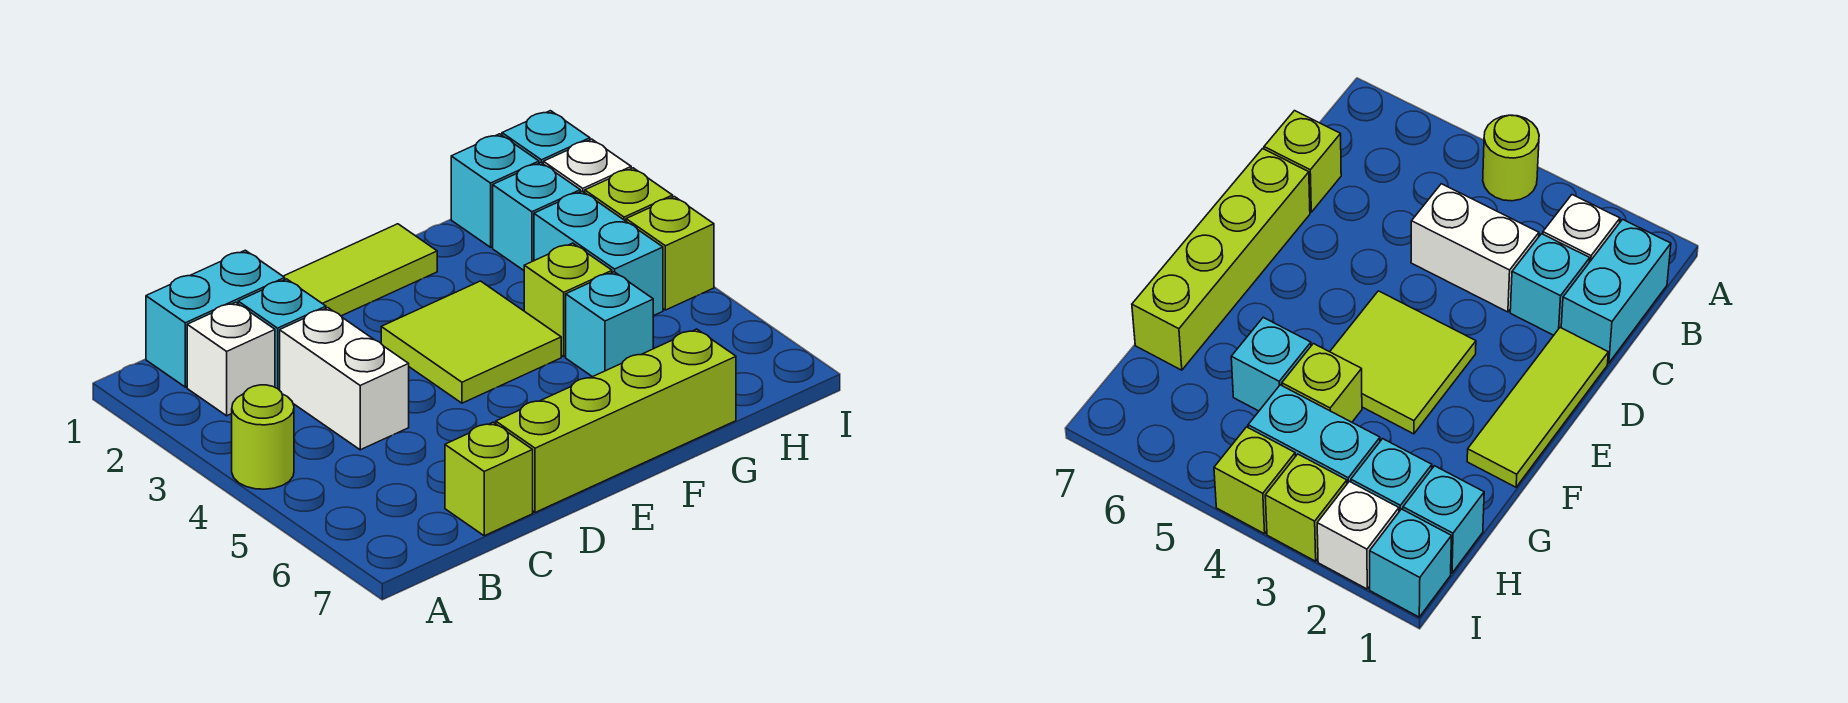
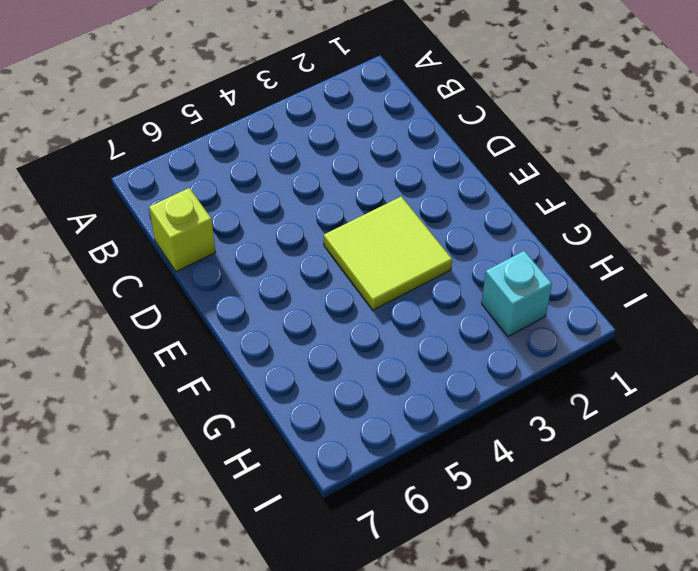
none -> lime 1x1 round brick [232,385,294,489]
none -> cyan 1x2 brick [146,250,285,387]
none -> white 1x1 brick [187,302,275,416]

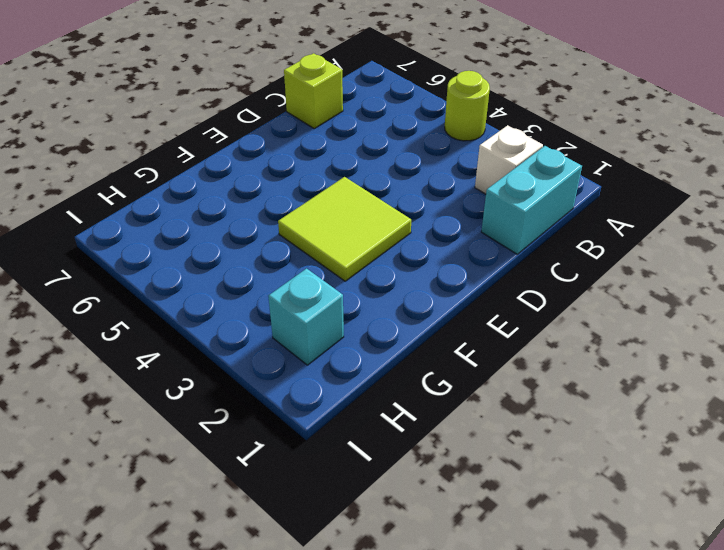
none -> cyan 1x1 brick [238,279,326,390]
none -> white 1x2 brick [280,308,409,450]
none -> lime 1x3 tile [283,224,437,316]

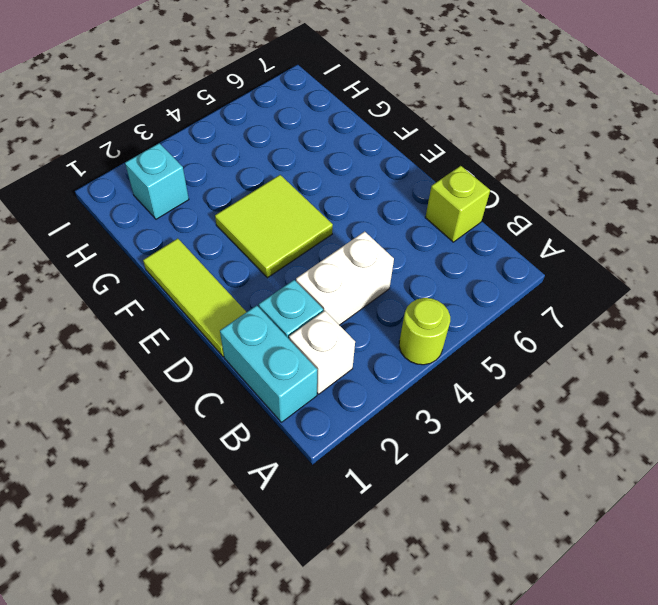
none -> lime 1x4 brick [496,329,736,512]
none -> lime 1x1 brick [524,243,612,356]
none -> cyan 1x1 brick [566,272,653,377]

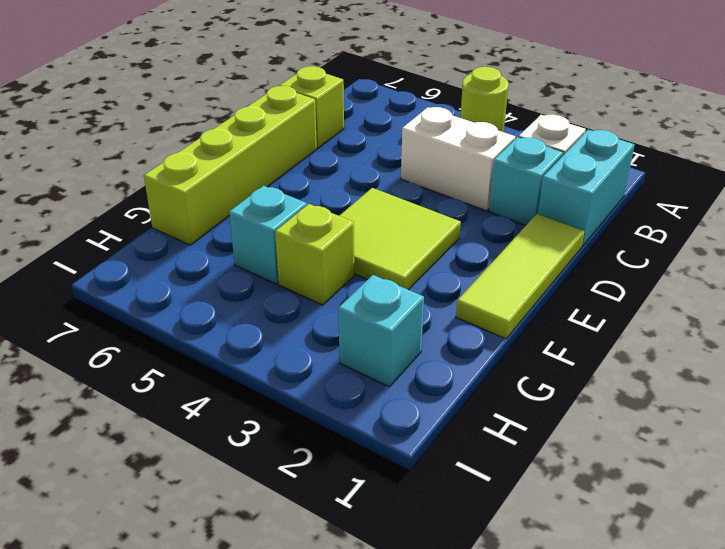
none -> cyan 1x1 brick [451,134,539,247]
none -> cyan 1x2 brick [534,191,663,316]
none -> cyan 1x1 brick [502,111,590,163]

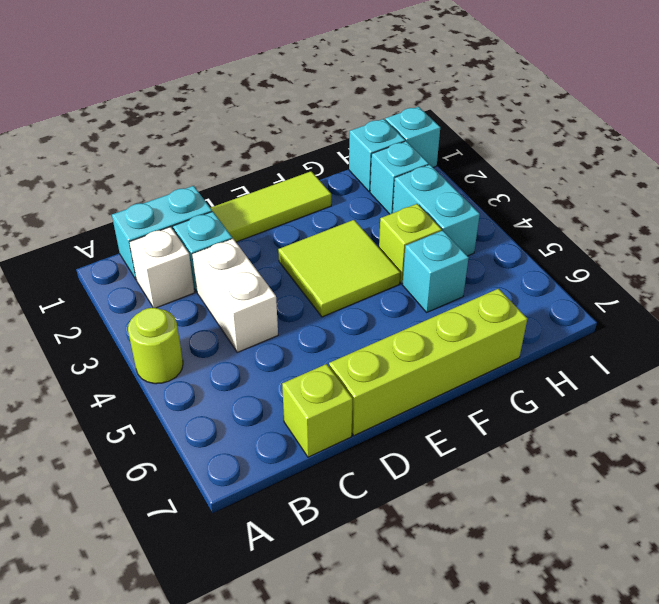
none -> white 1x1 brick [543,139,631,192]
none -> lime 1x1 brick [585,168,673,221]
none -> lime 1x1 brick [626,197,714,310]

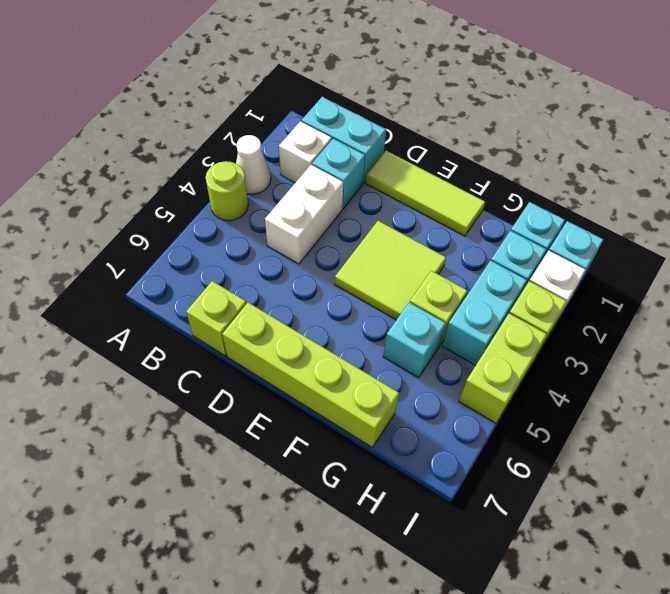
white 1x1 cone [236,135,271,194] -> none
lime 1x2 brick [459,313,547,423] -> lime 1x1 brick [626,197,714,310]

